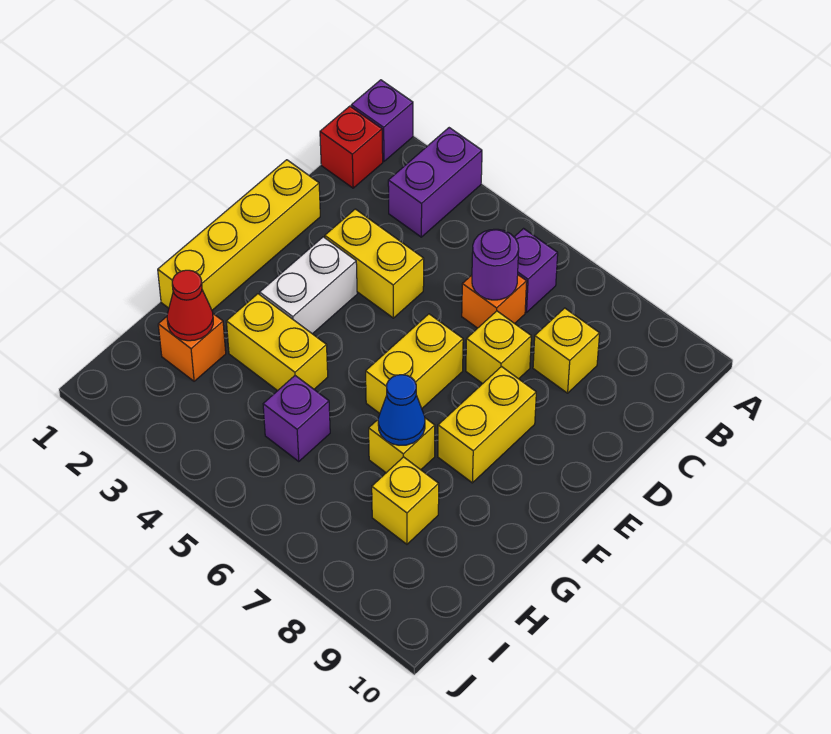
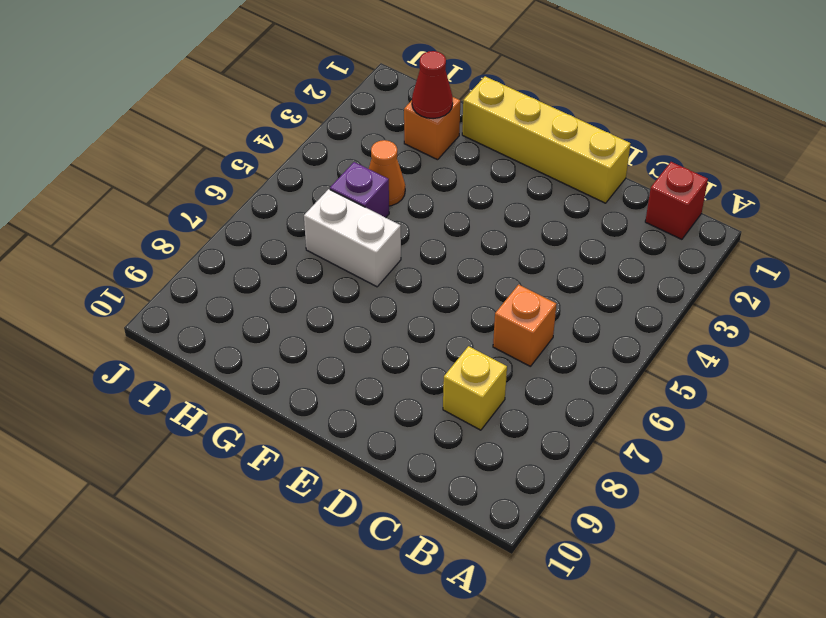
white 1x2 brick [304,189,401,287] -> white 1x2 brick moved to [260,237,357,334]
orange 1x1 cone [369,140,405,206] -> none
none -> purple 1x1 brick [351,80,413,161]
none -> purple 1x2 brick [388,128,482,237]
none -> purple 1x1 brick [515,229,558,312]

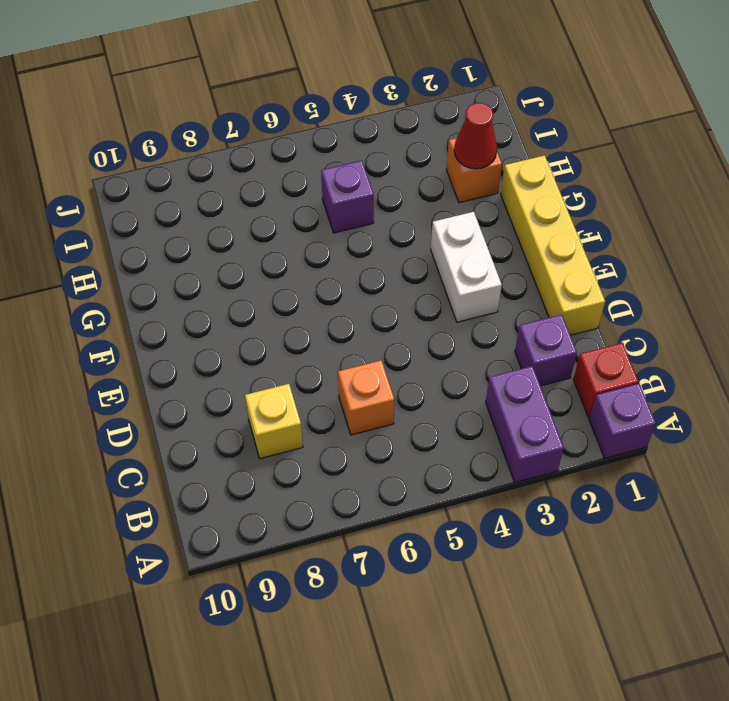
purple 1x1 brick [515,315,577,386] -> purple 1x1 brick moved to [515,229,558,312]
none -> yellow 1x2 brick [325,209,424,318]
none -> yellow 1x1 brick [466,311,531,384]
none -> yellow 1x2 brick [366,314,463,413]

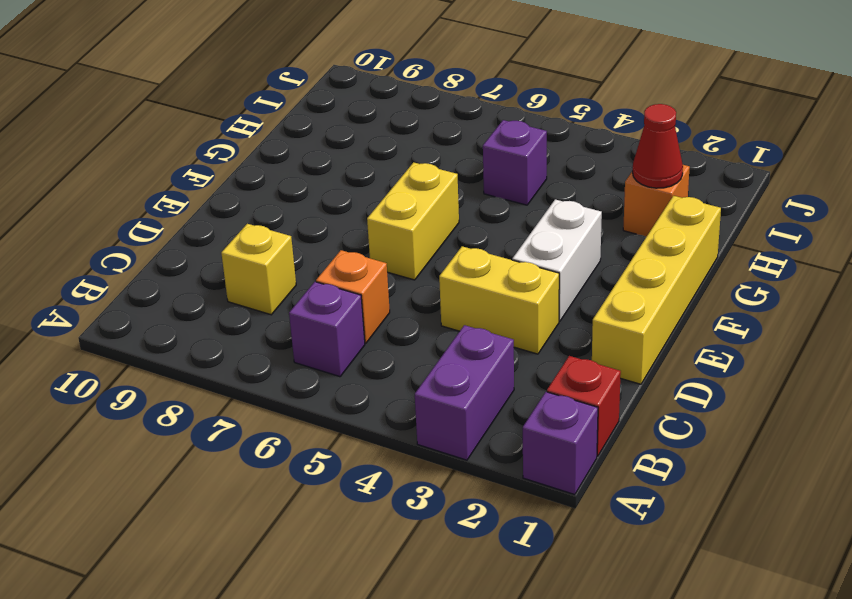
none -> yellow 1x1 brick [466,311,531,384]
none -> yellow 1x2 brick [438,367,536,483]
none -> yellow 1x2 brick [226,294,328,391]

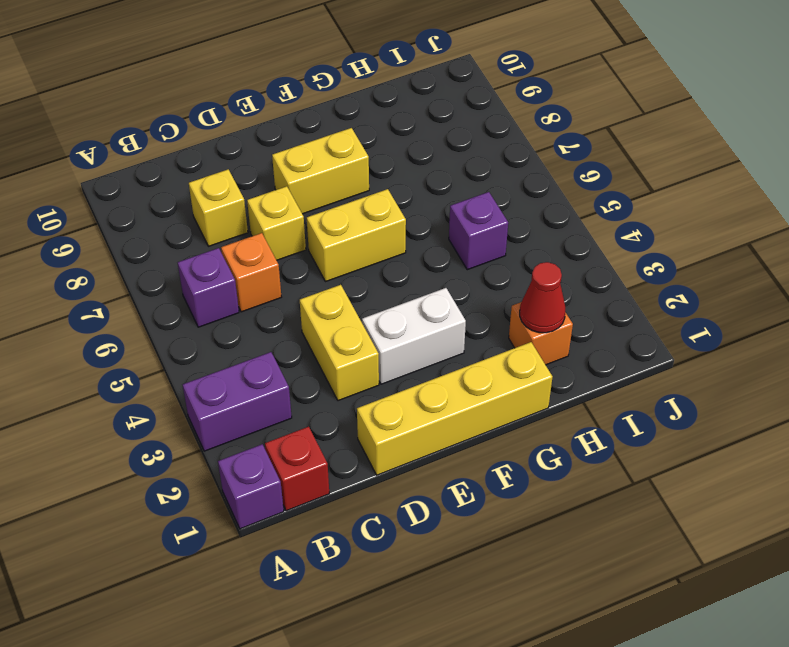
none -> yellow 1x2 brick [226,294,328,391]
none -> yellow 1x1 brick [369,418,435,473]
none -> yellow 1x1 brick [372,457,439,544]

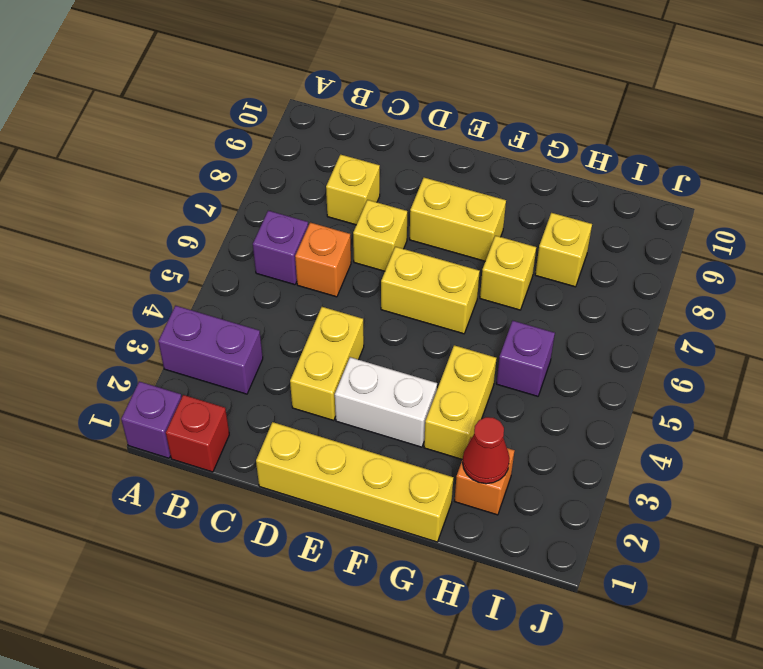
none -> purple 1x1 round brick [472,229,519,300]
none -> blue 1x1 cone [378,375,425,445]

